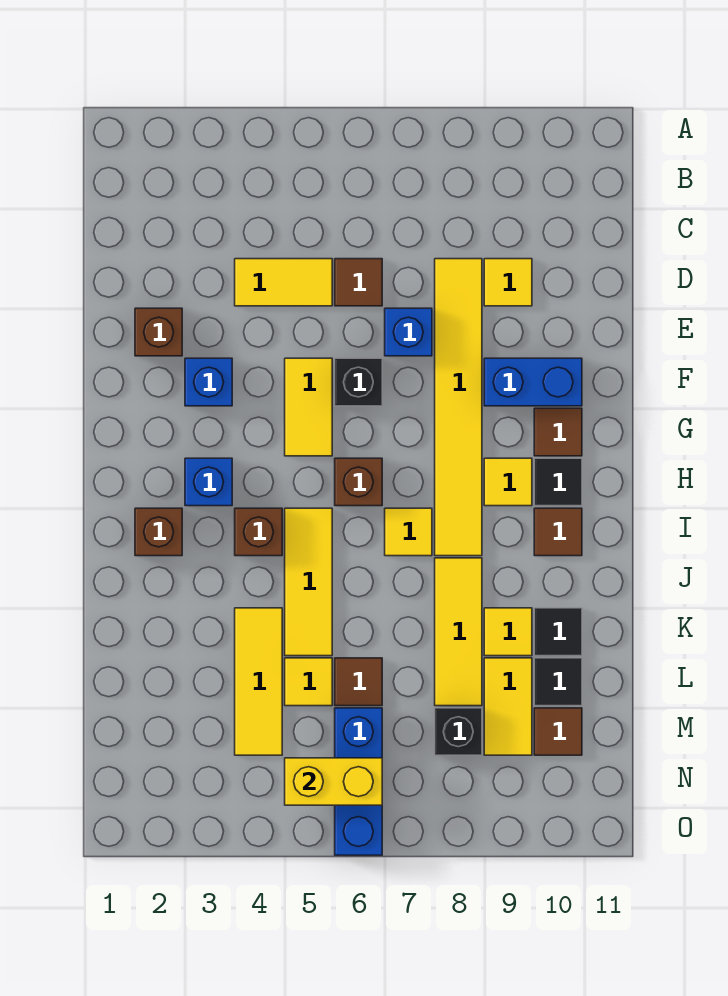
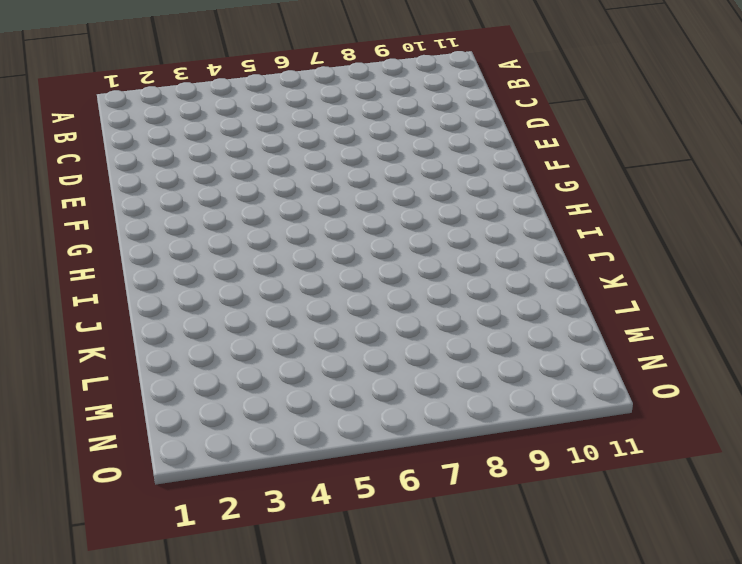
none -> yellow 1x2 tile [235,259,332,306]
none -> brown 1x1 tile [335,259,382,306]
none -> yellow 1x6 tile [435,259,482,556]
none -> yellow 1x1 tile [484,259,532,306]

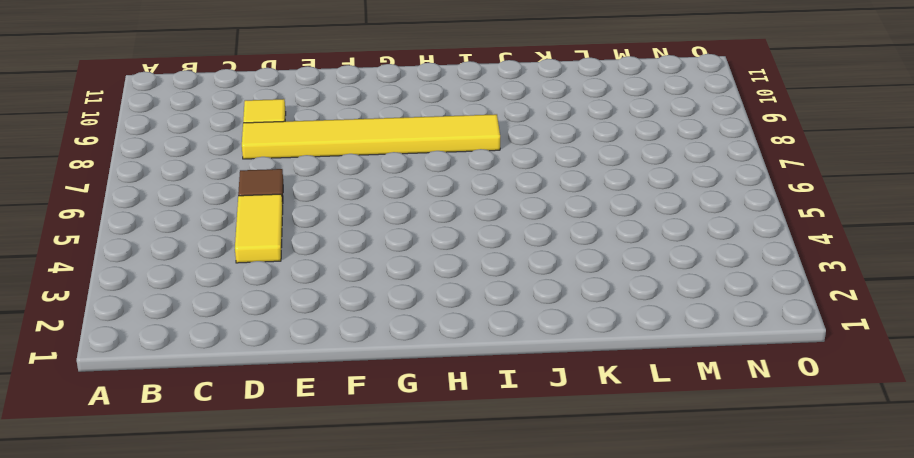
none -> brown 1x1 brick [135,308,182,356]
none -> blue 1x1 brick [385,308,432,356]
none -> blue 1x1 brick [185,358,232,406]
none -> yellow 1x2 tile [285,358,332,456]

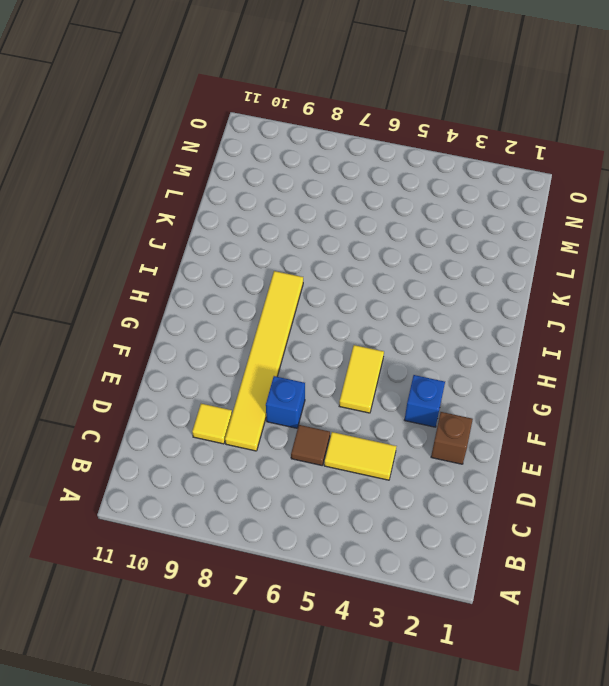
none -> black 1x1 brick [335,358,382,406]
none -> blue 1x2 brick [484,358,582,406]
none -> brown 1x1 tile [534,408,582,456]
none -> blue 1x1 brick [185,458,232,506]

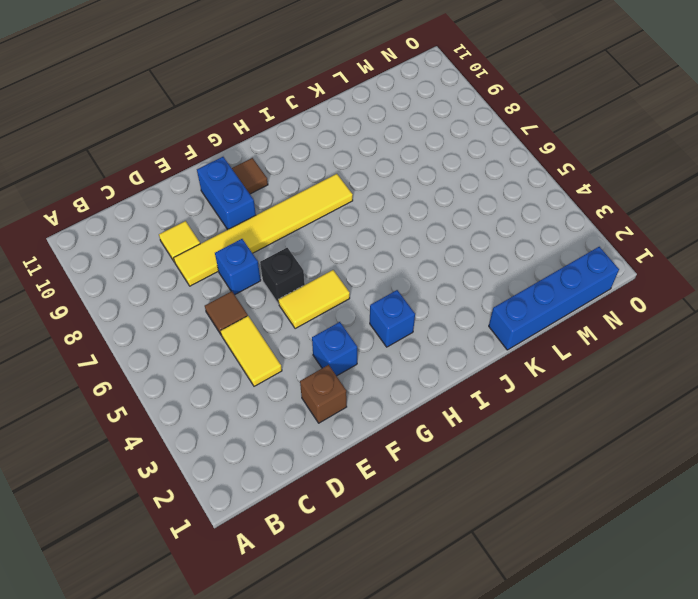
blue 1x4 brick [489,247,619,350] -> none
none -> brown 1x1 brick [335,458,382,506]
none -> yellow 1x1 tile [484,458,532,506]
none -> black 1x1 tile [534,458,582,506]
none -> brown 1x1 brick [135,508,182,556]

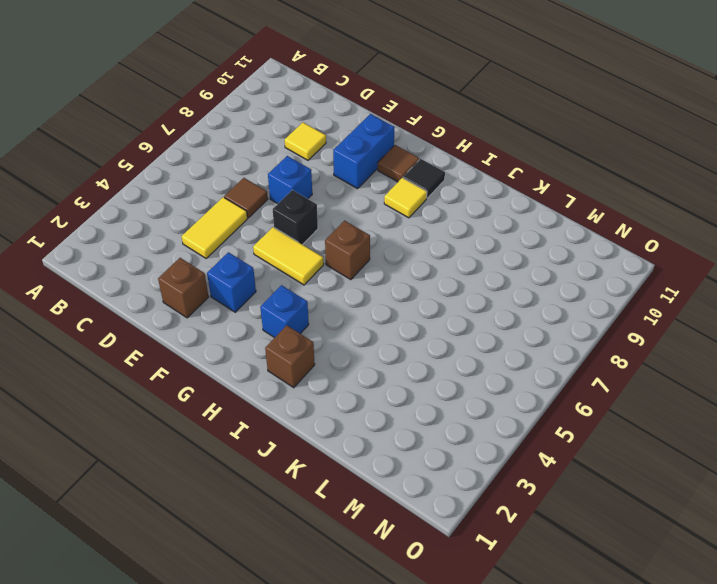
none -> yellow 1x6 tile [435,259,482,556]
none -> brown 1x1 brick [235,508,282,556]
none -> yellow 1x3 tile [285,508,332,656]
none -> yellow 1x1 tile [385,508,432,556]

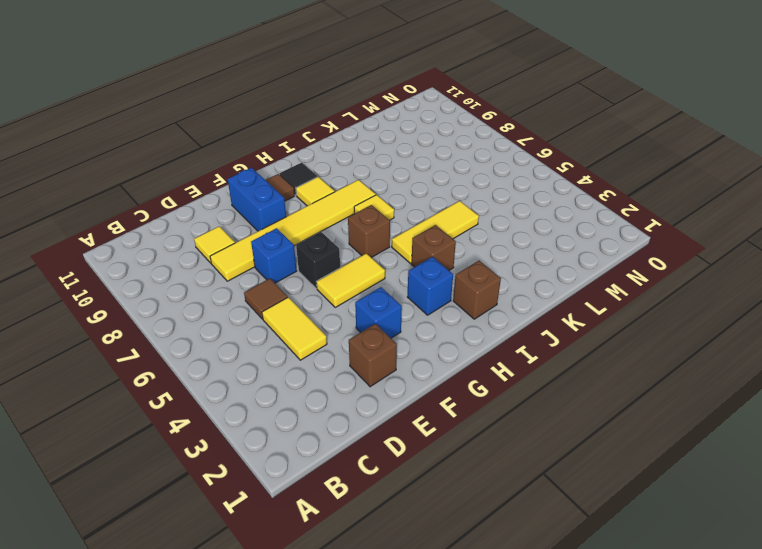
none -> brown 1x1 tile [534,508,582,556]
none -> yellow 1x3 tile [435,558,482,706]
none -> yellow 1x3 tile [235,608,282,755]
none -> yellow 1x1 tile [484,608,532,656]

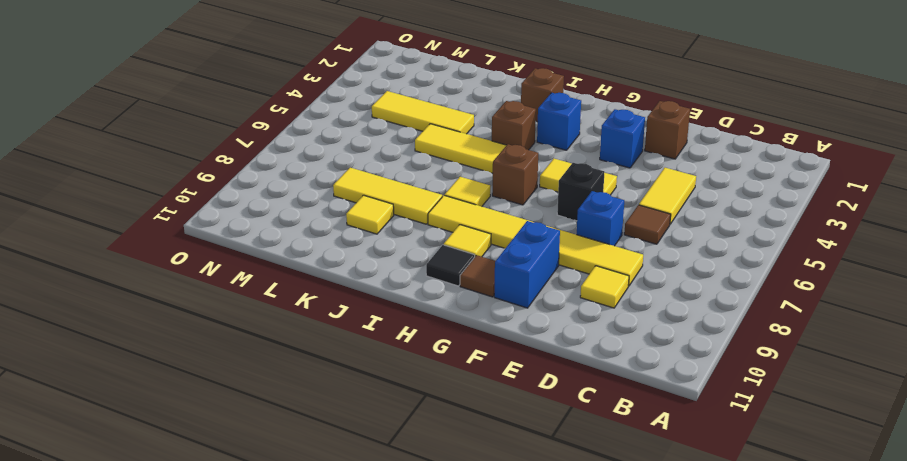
none -> brown 1x1 tile [534,508,582,556]
none -> black 1x1 tile [534,608,582,656]
none -> yellow 1x1 tile [285,658,332,706]
none -> brown 1x1 tile [335,658,382,706]

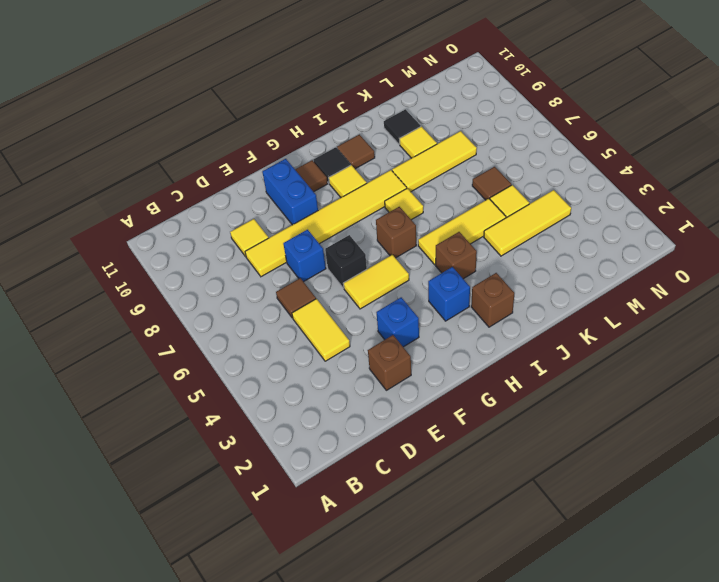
none -> yellow 1x2 tile [484,658,532,755]
none -> black 1x1 tile [534,658,582,706]
none -> blue 1x3 brick [335,708,382,855]
none -> black 1x1 brick [435,708,482,755]

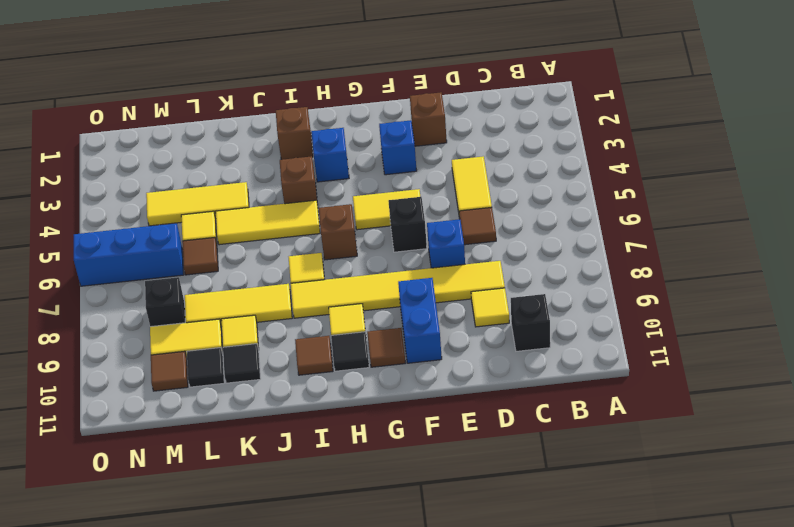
black 1x1 brick [511,294,550,351] -> none
none -> yellow 1x2 brick [285,758,382,805]

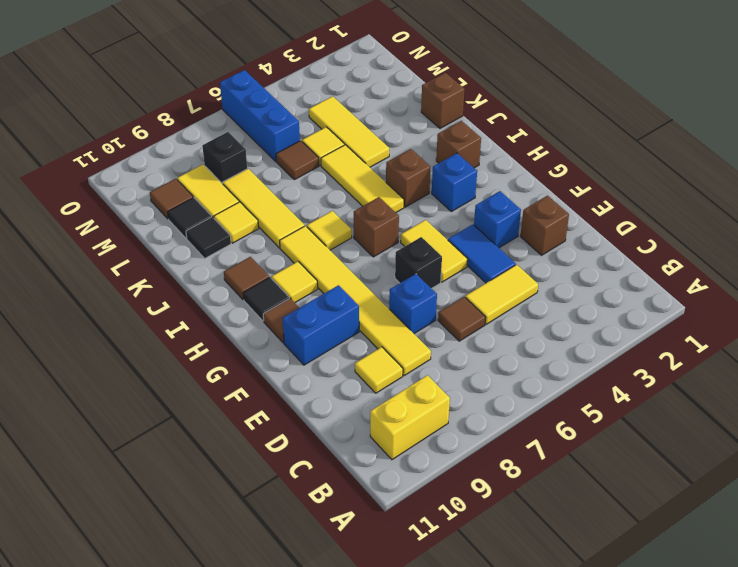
yellow 1x2 brick [370,375,450,460] -> yellow 1x2 brick moved to [285,758,382,805]
blue 1x2 tile [448,224,516,283] -> none
brown 1x1 brick [421,73,465,128] -> none

